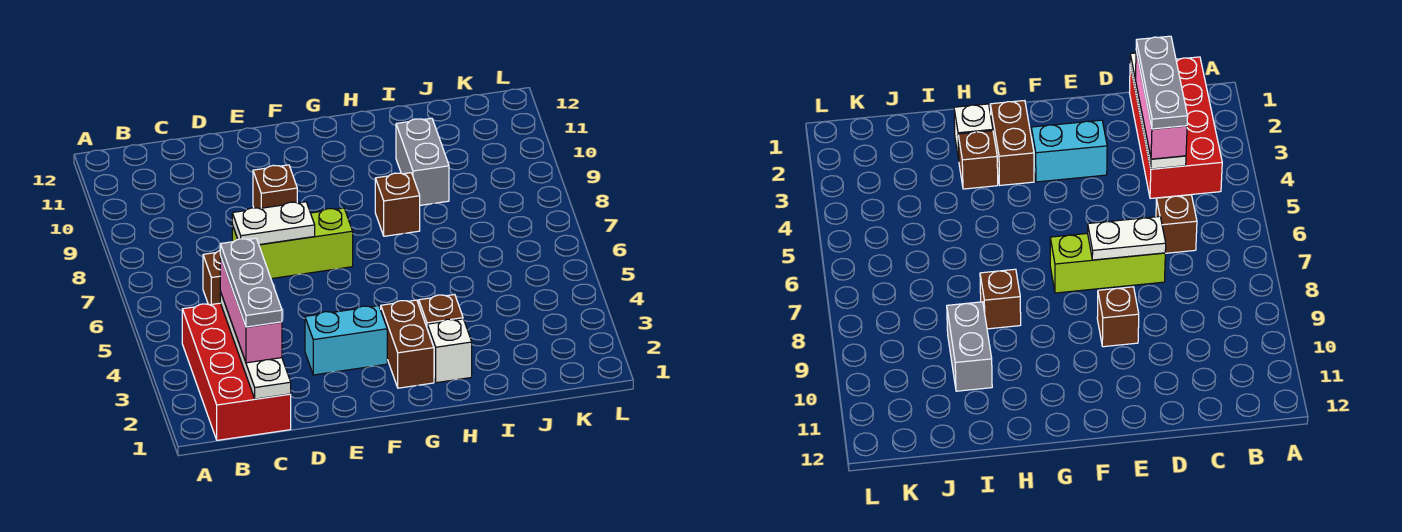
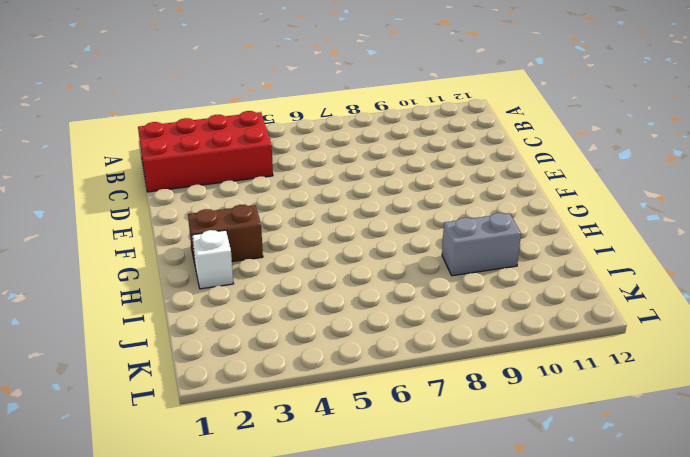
none -> brown 1x1 brick [203,251,221,305]
none -> lime 1x3 brick [232,208,353,279]
none -> cyan 1x2 brick [305,306,387,375]

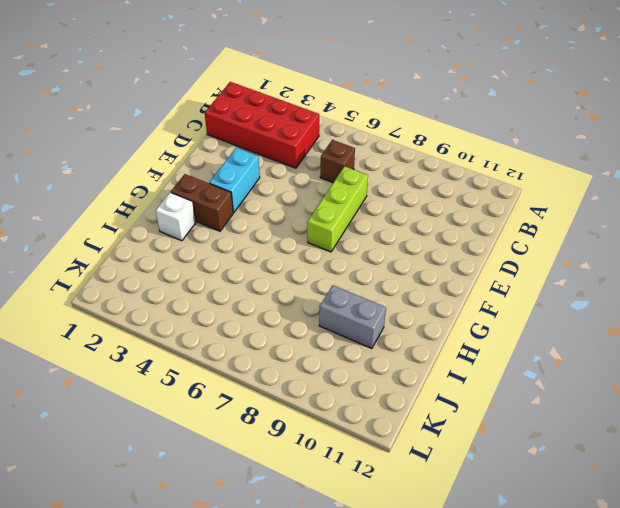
none -> brown 1x1 brick [253,165,297,209]
none -> brown 1x1 brick [419,294,463,327]
none -> brown 1x1 brick [375,173,420,236]

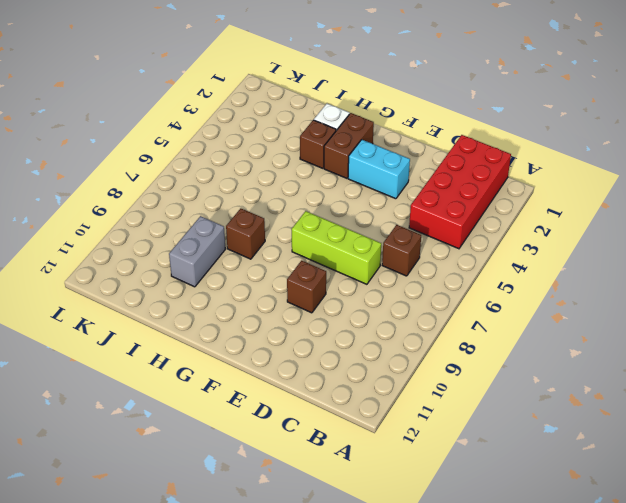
none -> white 1x4 plate [220,292,291,399]
none -> white 1x2 plate [232,202,315,245]
none -> pink 1x3 brick [220,256,282,363]

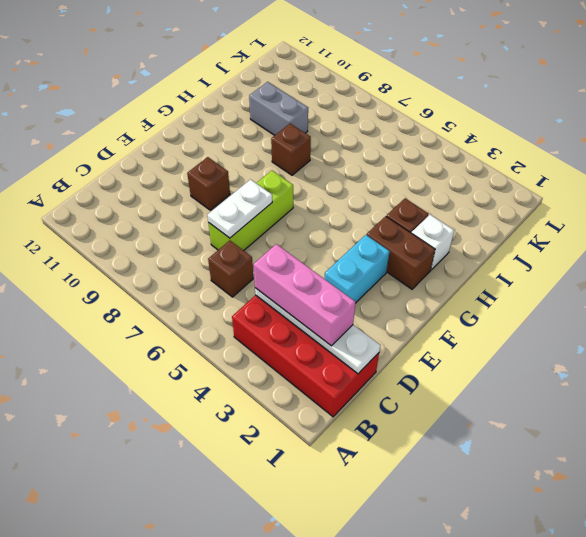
none -> grey 1x3 plate [220,238,282,327]

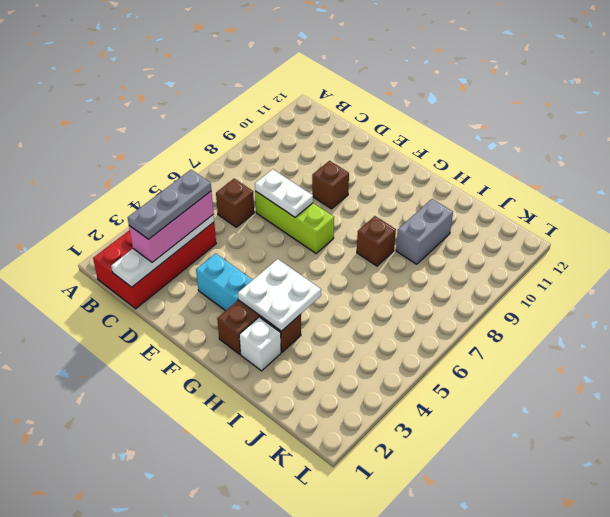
white 2x2 plate [238,259,321,331] -> none

